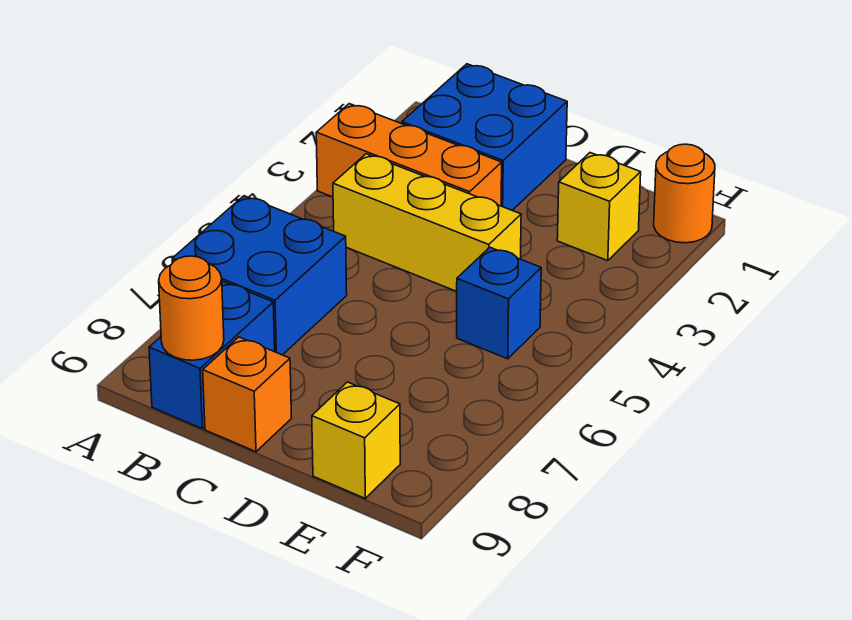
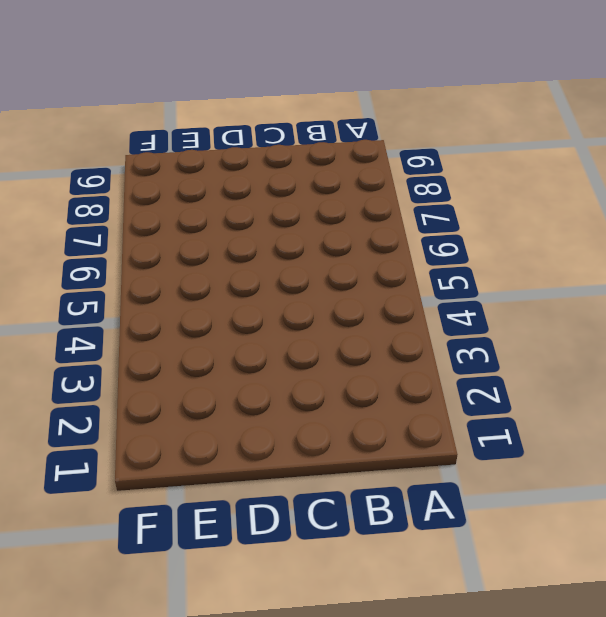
none -> orange 1x3 brick [316,104,502,206]
none -> blue 2x2 brick [172,196,347,355]

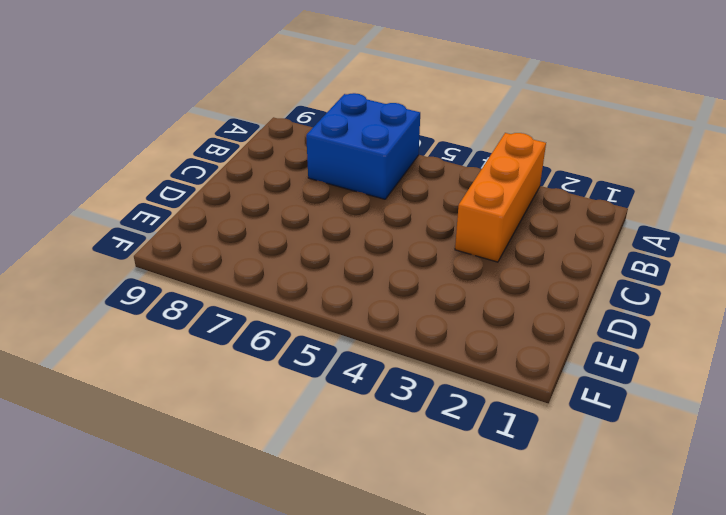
none -> blue 2x2 brick [402,64,567,210]
none -> yellow 1x3 brick [333,154,521,291]

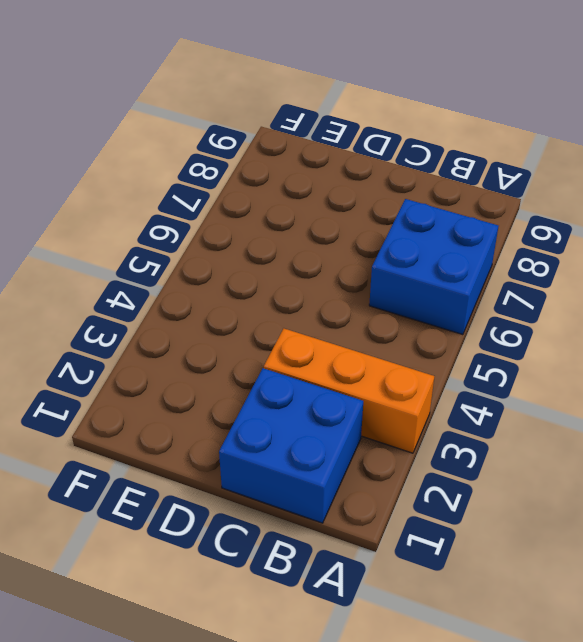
none -> yellow 1x3 brick [333,154,521,291]
none -> blue 1x2 brick [149,282,275,429]

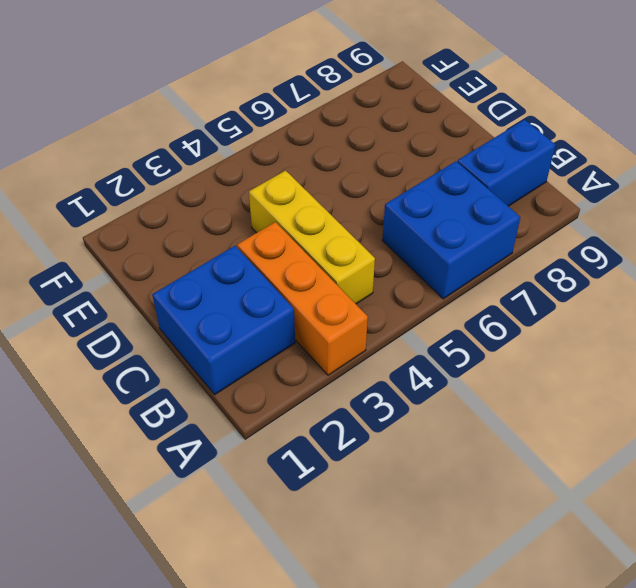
none -> orange 1x1 brick [203,337,292,452]
none -> yellow 1x1 brick [557,153,641,261]

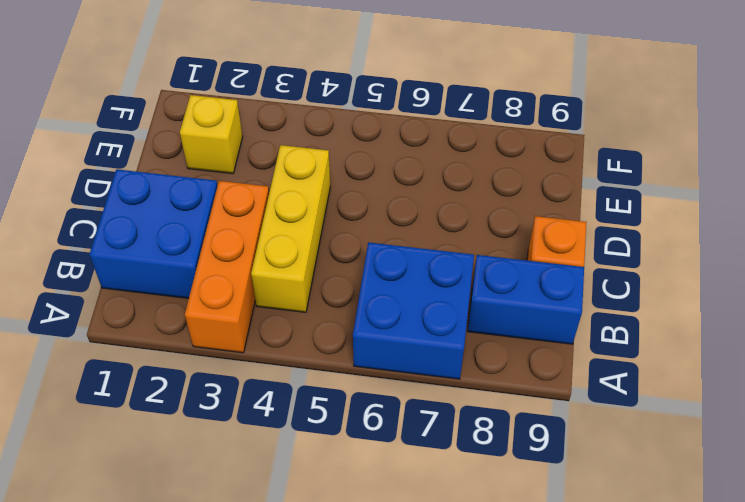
none -> blue 1x1 brick [457,247,541,359]
none -> yellow 1x1 brick [312,382,400,498]

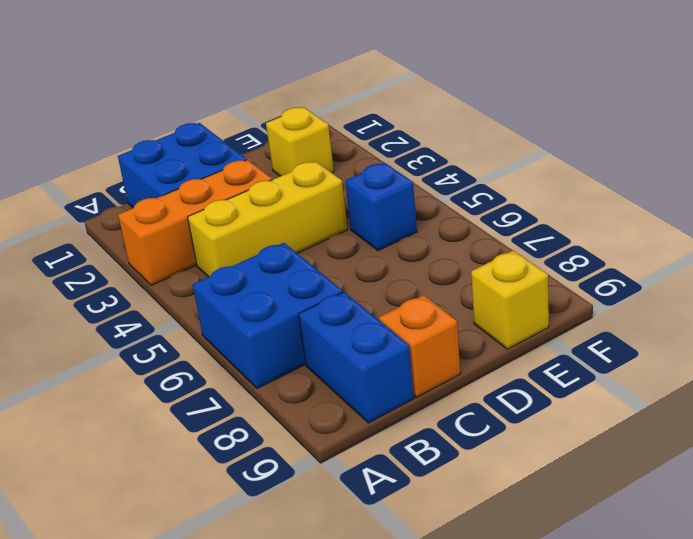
none -> orange 1x1 round brick [654,144,715,243]
none -> orange 1x1 round brick [159,256,224,360]

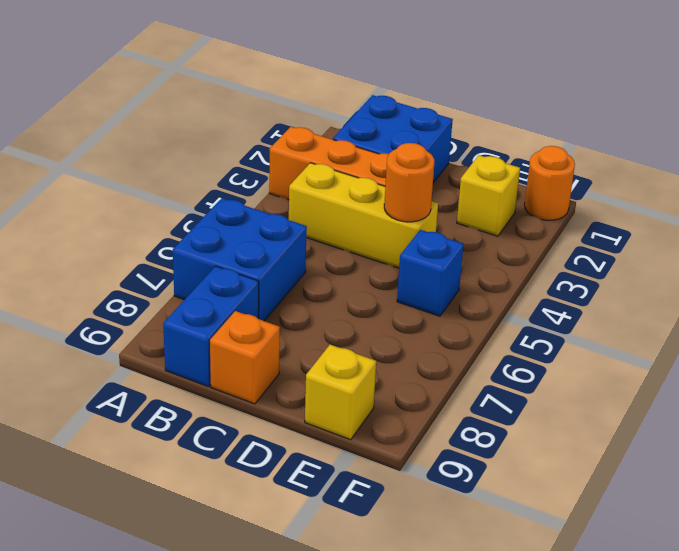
orange 1x1 round brick [384,143,434,222] -> orange 1x1 round brick moved to [159,256,224,360]

